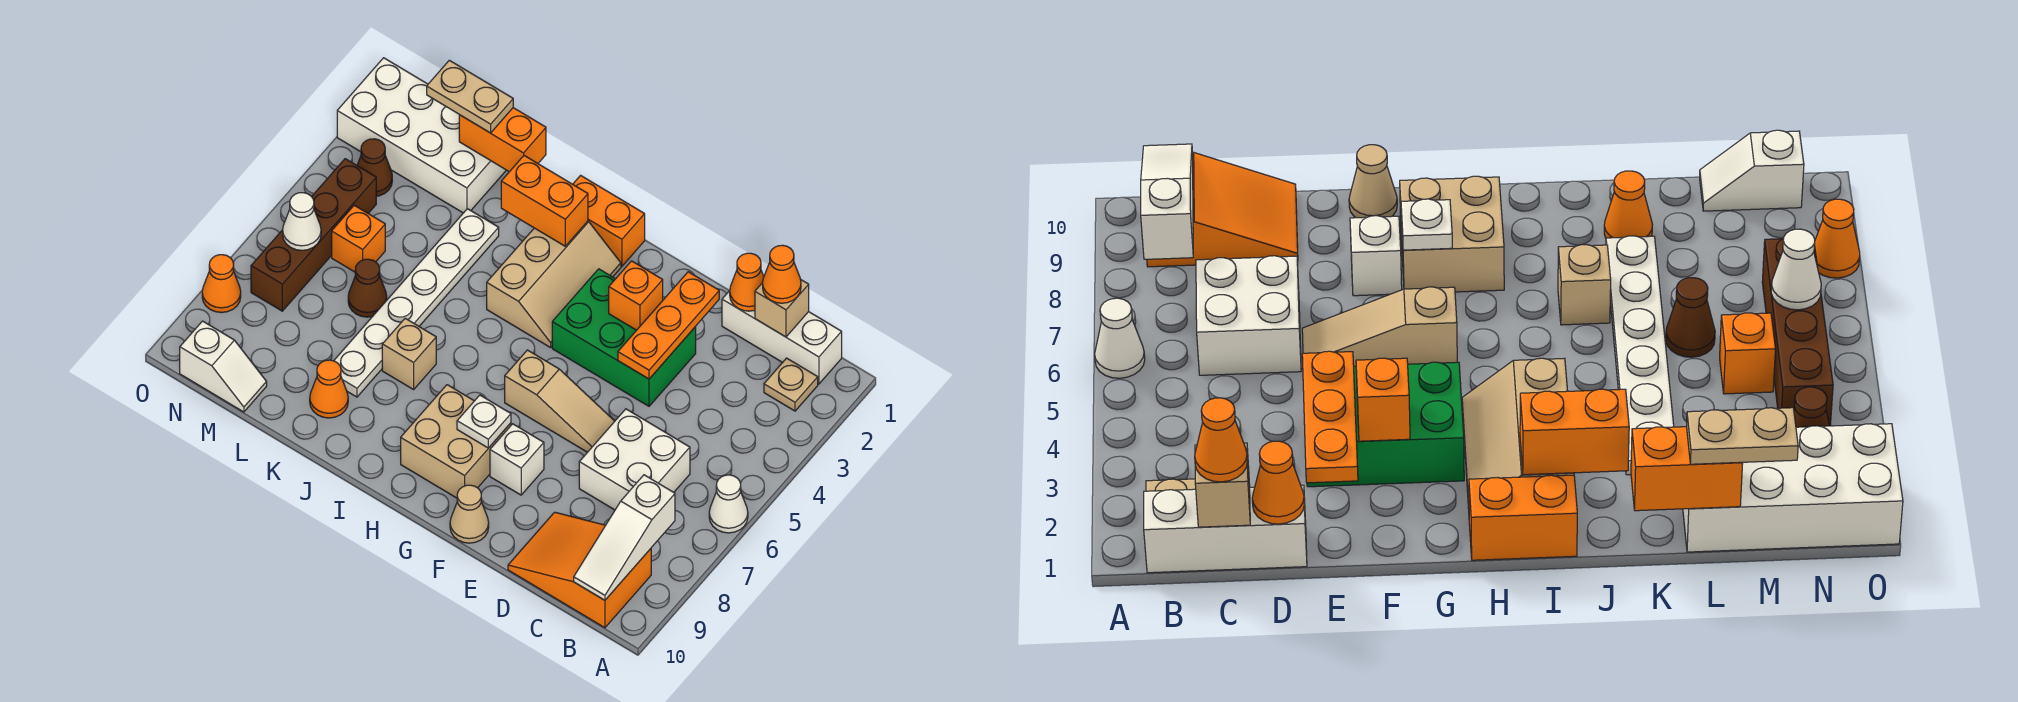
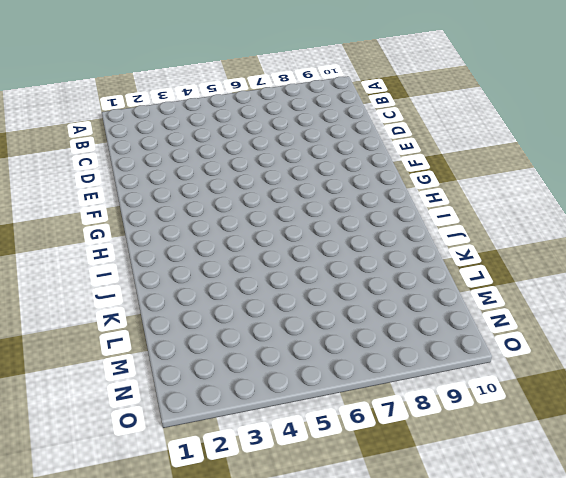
none -> white 1x1 cone [709,475,748,533]
none -> white 1x3 brick [722,291,842,384]
none -> tan 1x1 plate [764,358,818,411]
none -> orange 2x3 slope [508,512,651,628]

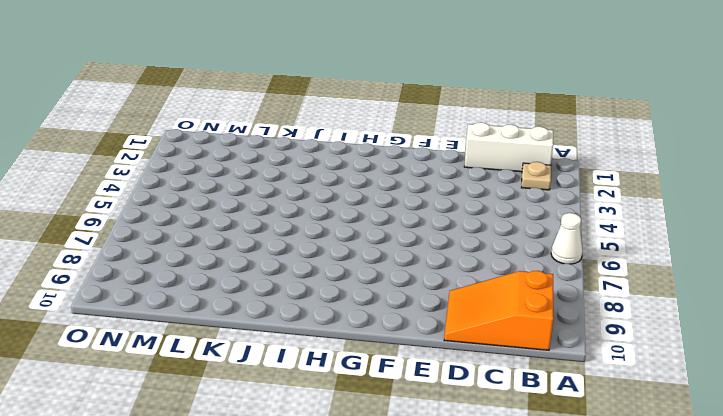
none -> white 2x2 brick [579,409,690,510]
none -> green 2x3 brick [552,269,696,406]
none -> tan 1x3 slope [505,350,615,452]
none -> white 1x1 brick [490,424,544,495]

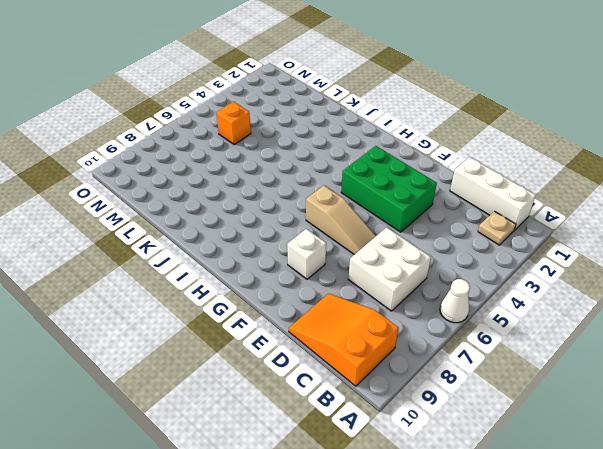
none -> tan 1x1 cone [450,485,489,543]
none -> tan 2x2 brick [401,385,511,498]
none -> orange 1x2 brick [573,175,645,266]
none -> tan 2x3 slope [487,221,621,348]

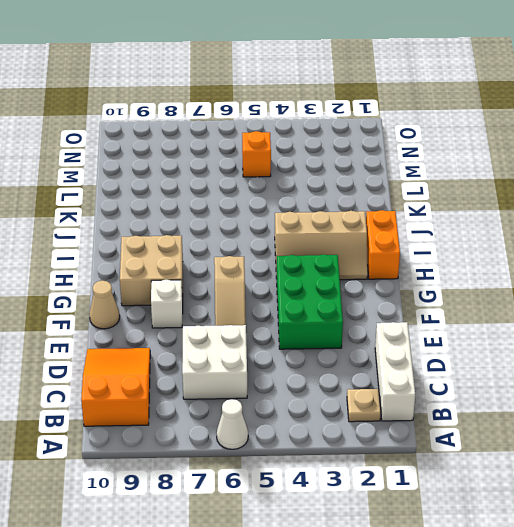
none -> tan 1x1 brick [382,318,436,390]
none -> white 1x6 plate [334,209,499,397]
none -> orange 1x1 cone [310,360,348,418]
none -> white 2x4 brick [337,58,506,213]

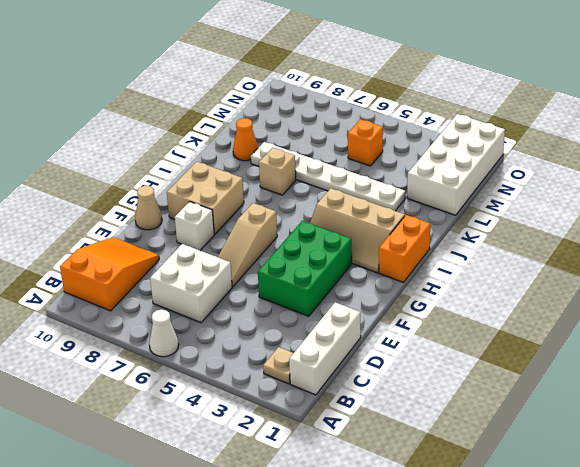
none -> brown 1x1 cone [348,259,387,317]
none -> white 1x2 slope [180,321,267,412]
none -> brown 1x1 cone [357,139,392,196]
none -> brown 1x4 brick [251,159,376,311]

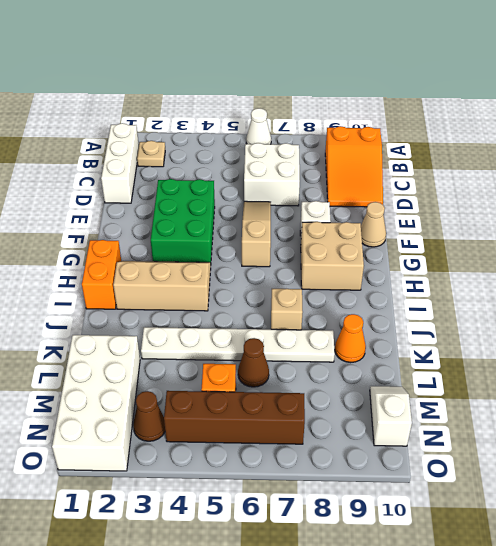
none -> orange 1x1 cone [202,255,241,313]
none -> white 1x3 slope [574,475,675,600]
none -> tan 1x1 brick [755,280,809,337]
none -> orange 1x1 cone [730,253,764,311]

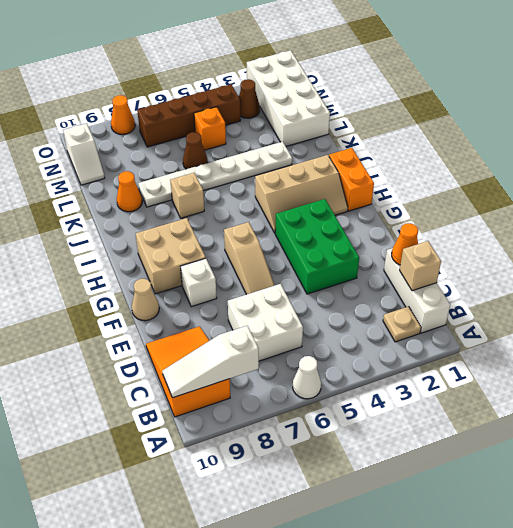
none -> orange 1x3 plate [618,272,719,379]
none -> orange 1x1 brick [609,261,663,330]
none -> white 1x1 plate [457,395,511,448]
none -> orange 1x2 brick [501,156,588,246]

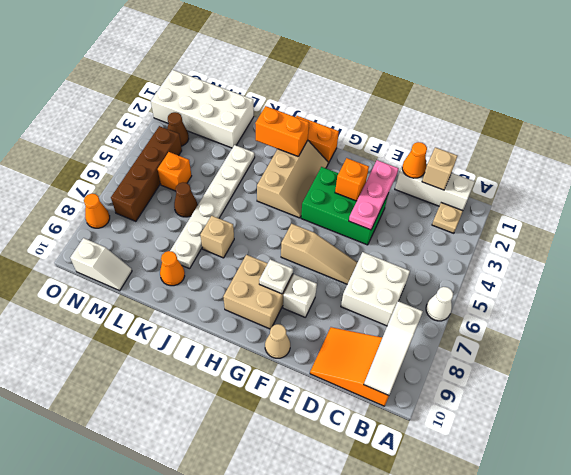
pink 1x3 plate [349,160,399,230] -> orange 1x3 plate [618,272,719,379]
none -> orange 1x2 brick [459,108,546,172]
none -> white 1x1 cone [283,193,321,250]
none -> orange 1x1 cone [763,245,801,303]
none -> tan 1x2 plate [427,60,513,133]

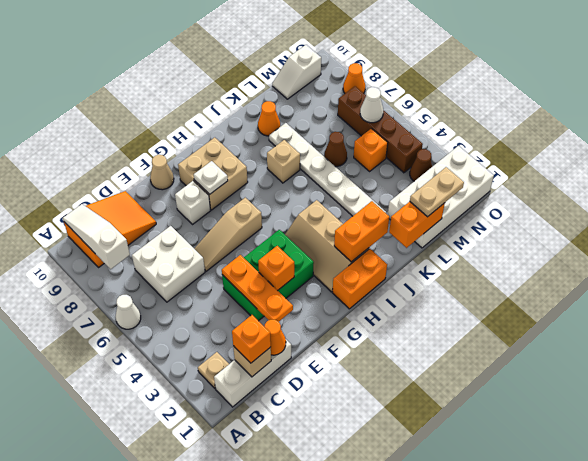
orange 1x1 brick [232,315,271,363] -> orange 1x1 cone [763,245,801,303]

